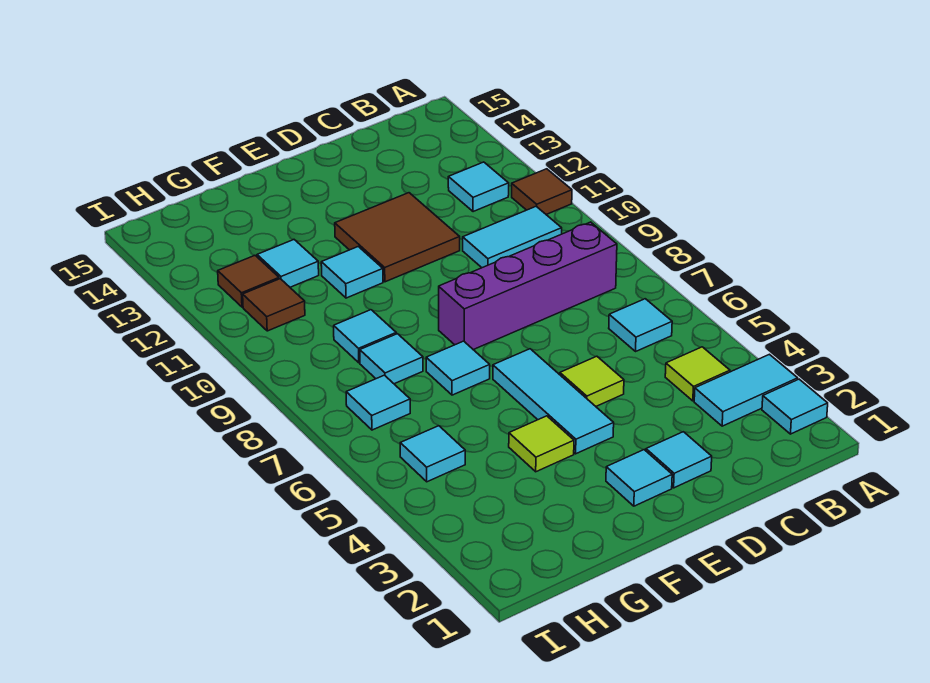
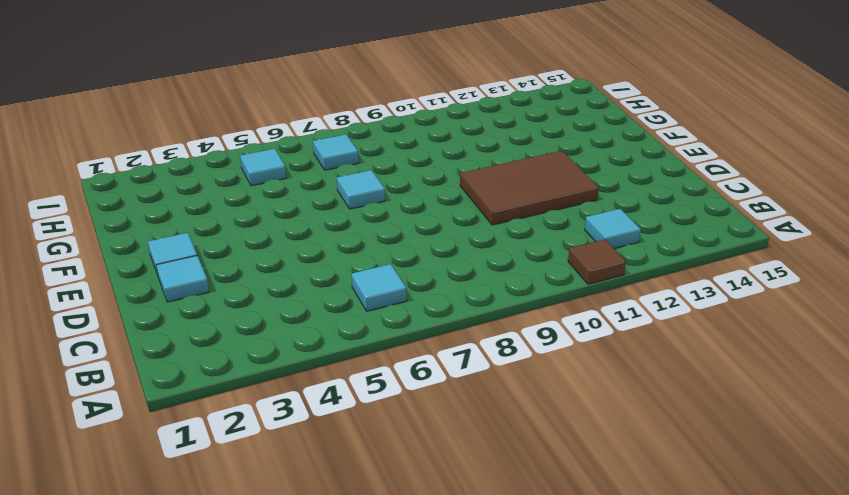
brown 2x3 tile [460,151,599,225] -> brown 2x2 tile [335,193,460,282]
none -> cyan 1x1 tile [762,379,828,434]
none -> cyan 1x2 tile [694,354,798,426]
none -> lime 1x1 tile [665,347,730,401]

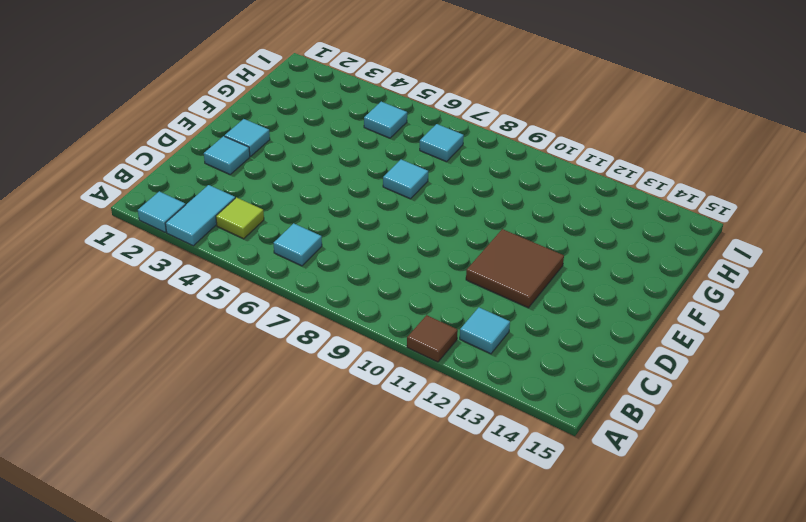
none -> purple 1x4 brick [439,222,617,350]
none -> cyan 1x2 tile [463,206,562,268]
none -> lime 1x1 tile [560,356,624,406]

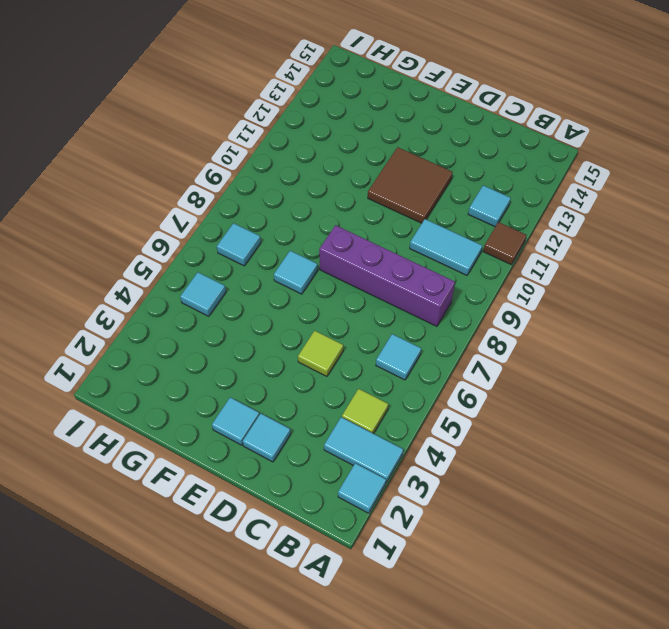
none -> cyan 1x3 tile [493,349,614,454]
none -> lime 1x1 tile [509,416,574,472]
none -> cyan 1x1 tile [321,247,383,298]

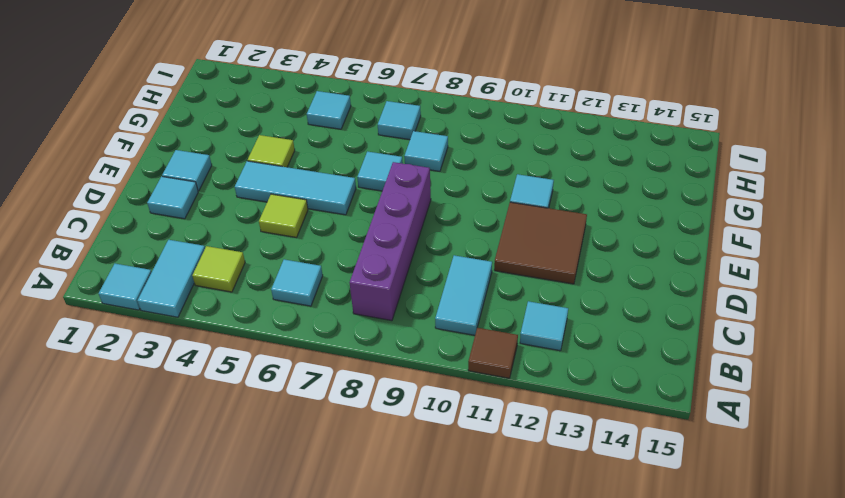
none -> cyan 1x1 tile [334,310,396,363]
none -> cyan 1x1 tile [257,240,319,287]
none -> brown 1x1 tile [243,279,305,331]

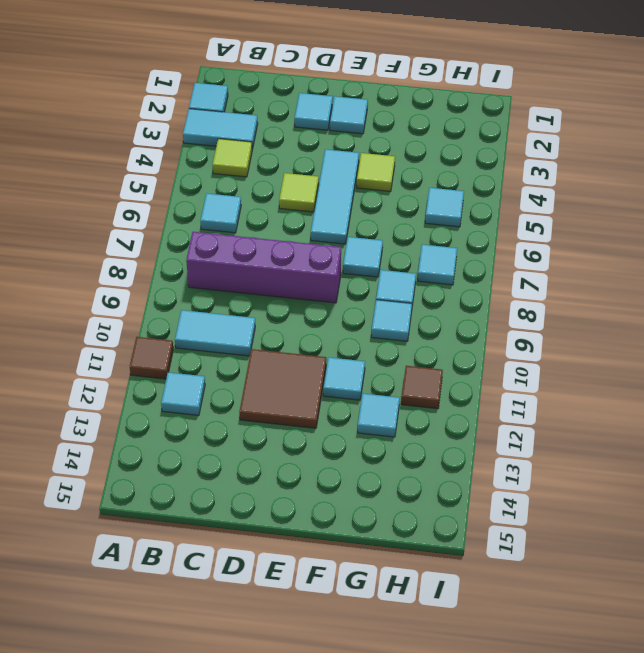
none -> brown 1x1 tile [218,255,279,307]

